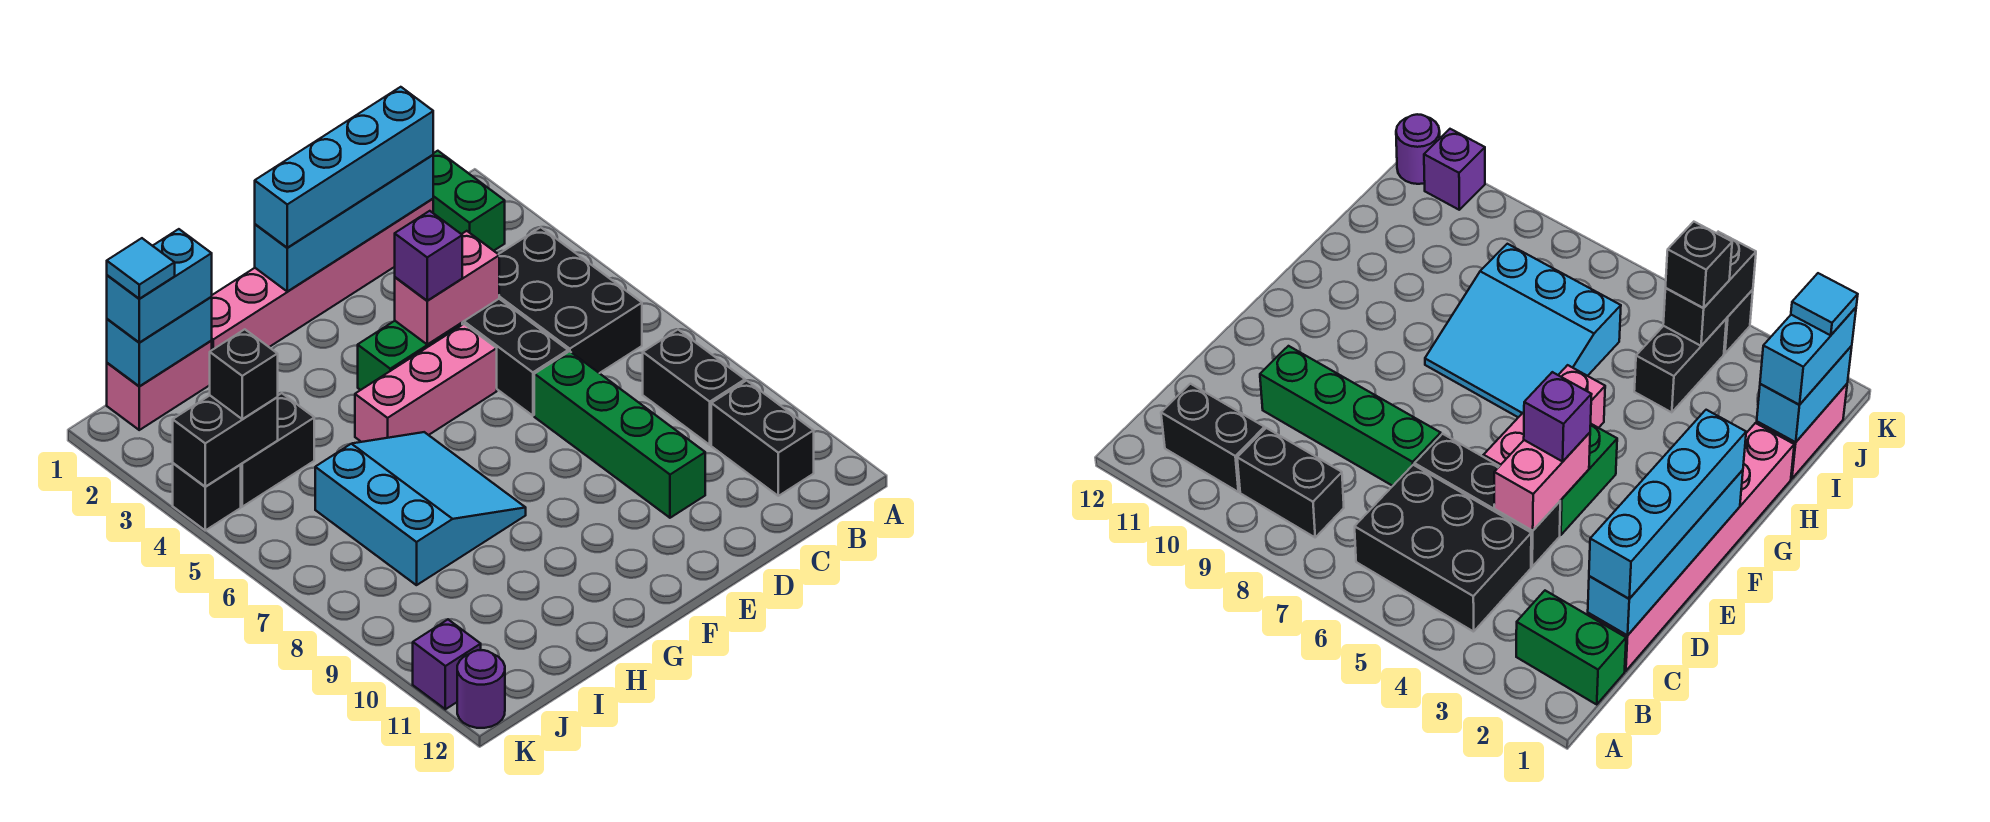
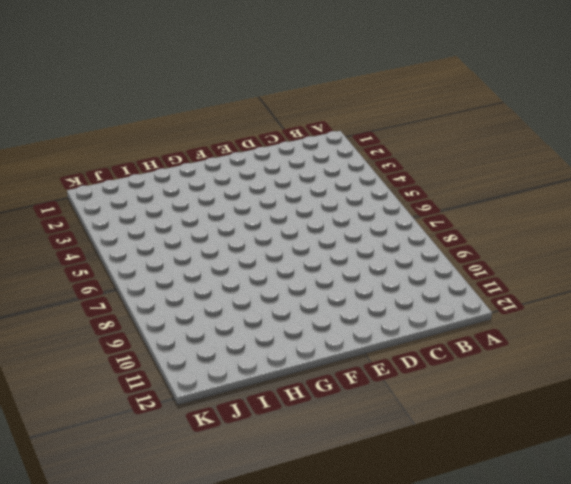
none -> green 1x2 brick [433,151,505,251]
none -> black 2x3 brick [499,227,642,373]
none -> black 1x2 brick [643,330,745,445]

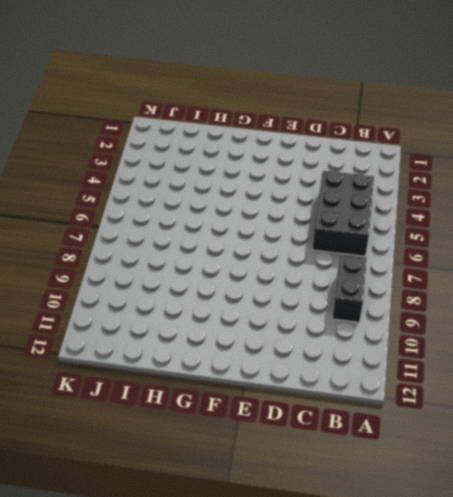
none -> green 1x2 brick [433,151,505,251]
none -> black 1x2 brick [711,381,814,496]
none -> pink 1x6 brick [211,199,433,350]

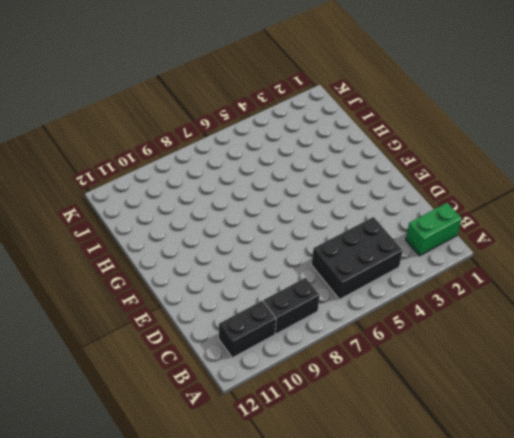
none -> pink 1x6 brick [211,199,433,350]
none -> black 1x3 brick [462,299,568,416]
none -> green 1x4 brick [534,351,705,518]

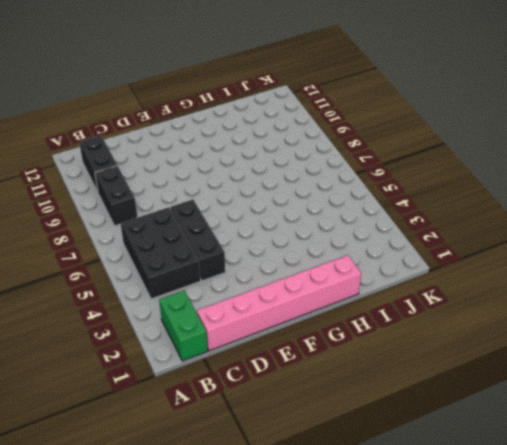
none -> green 1x4 brick [534,351,705,518]
none -> green 1x2 brick [358,321,462,390]
none -> pink 1x3 brick [355,324,497,442]

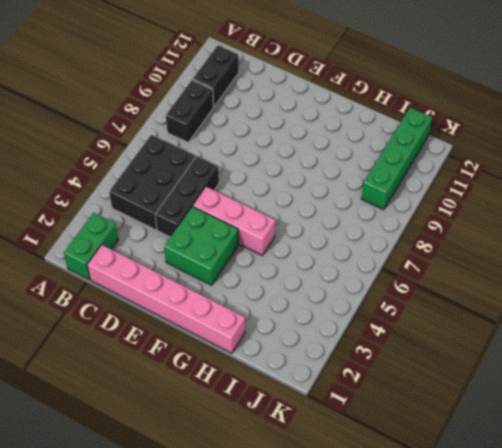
green 2x2 brick [164,206,238,285] -> green 1x2 brick [358,321,462,390]
green 1x4 brick [361,108,432,210] -> green 1x4 brick moved to [534,351,705,518]
none -> cyan 3x3 slope [315,432,526,585]
none -> pink 1x2 brick [107,341,212,430]
none -> black 1x2 brick [240,393,314,507]

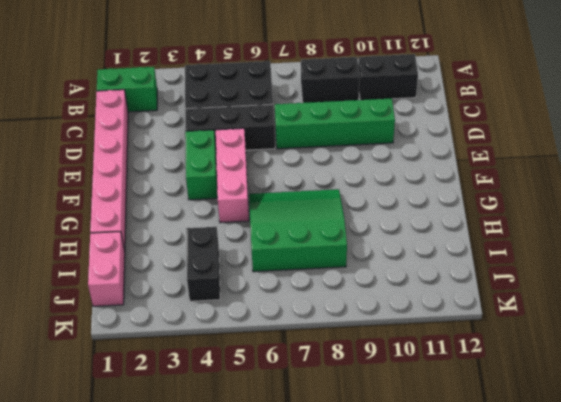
green 3x3 slope [249,189,347,272] -> cyan 3x3 slope [315,432,526,585]
none -> black 1x1 brick [173,463,241,530]
none -> purple 1x1 brick [413,620,481,709]
none -> purple 1x1 round brick [457,650,505,728]

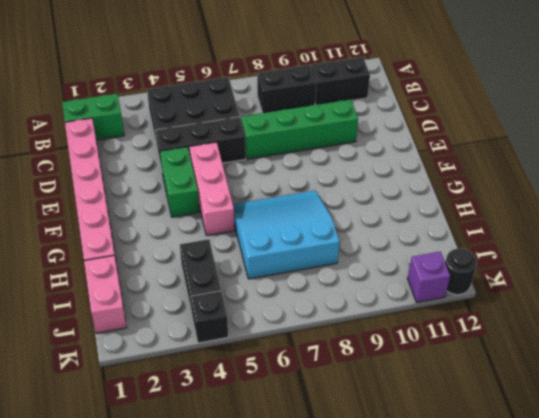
black 1x1 round brick [445,248,477,295] -> purple 1x1 round brick [457,650,505,728]
none -> cyan 1x4 brick [255,155,433,291]
none -> pink 1x2 brick [395,231,499,345]
none -> cyan 1x2 brick [107,297,212,386]

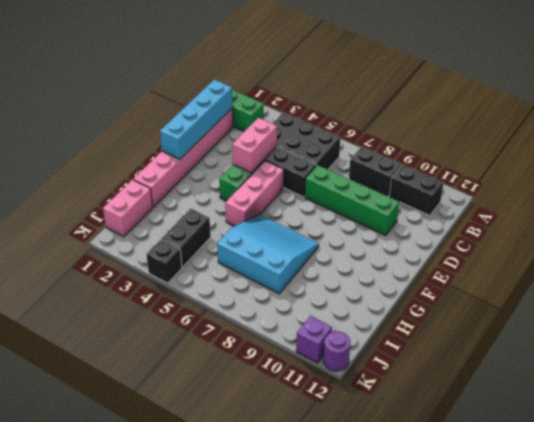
none -> cyan 1x2 brick [107,297,212,386]
none -> black 1x2 brick [173,396,278,487]
none -> cyan 1x4 brick [255,87,433,248]

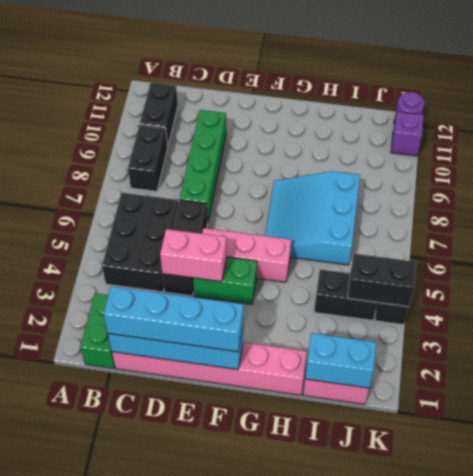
none -> purple 1x1 brick [395,211,462,301]
none -> cyan 1x2 brick [107,229,212,342]
none -> black 1x1 brick [210,329,278,419]

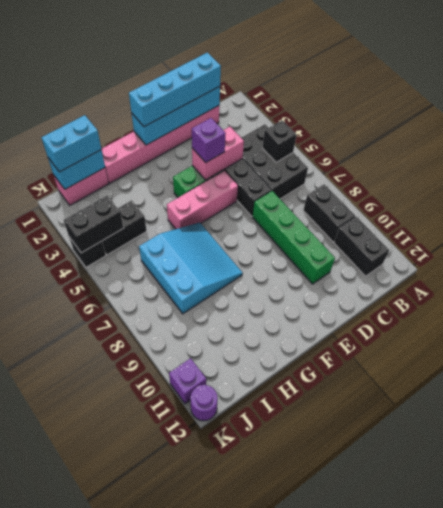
black 1x1 brick [262,120,296,162] -> black 1x1 brick moved to [210,329,278,419]
none -> green 1x2 brick [433,151,505,251]
none -> cyan 1x1 tile [107,238,175,299]

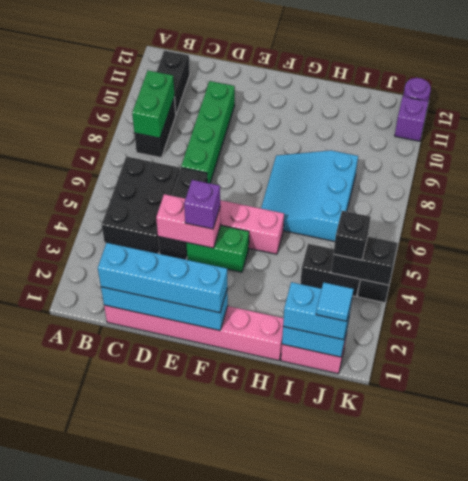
green 1x2 brick [132,71,175,138] -> green 1x2 brick moved to [433,151,505,251]

